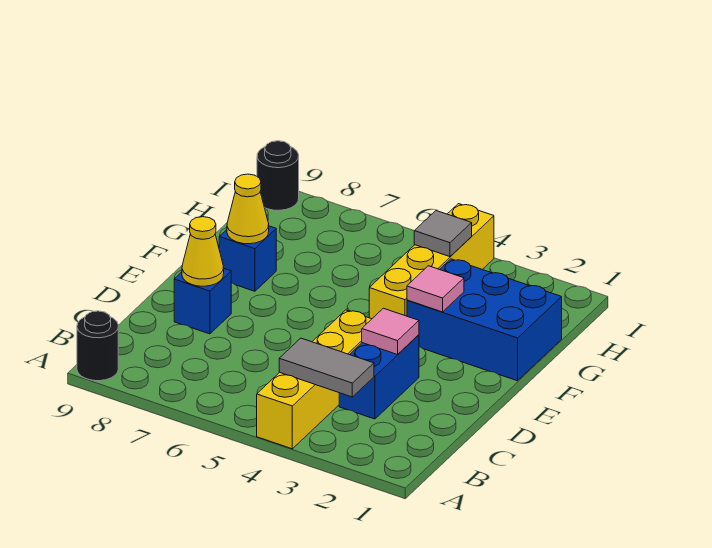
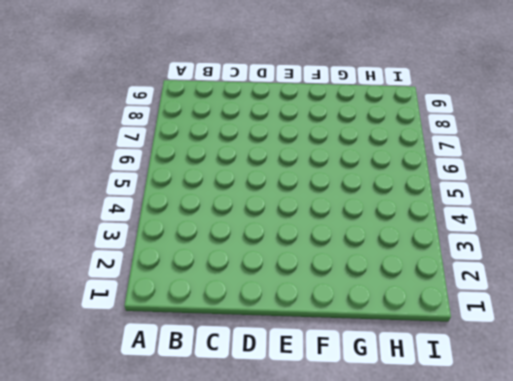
none -> yellow 1x4 brick [257,310,371,449]
none -> black 1x1 round brick [77,311,118,381]
none -> blue 1x2 brick [339,335,419,419]

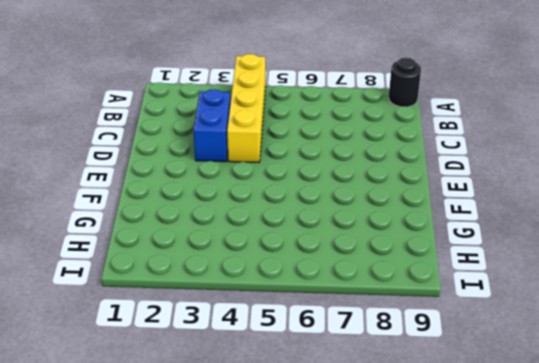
none -> blue 1x1 brick [174,269,231,334]
none -> blue 2x3 brick [407,259,562,381]
none -> yellow 1x4 brick [369,204,494,319]

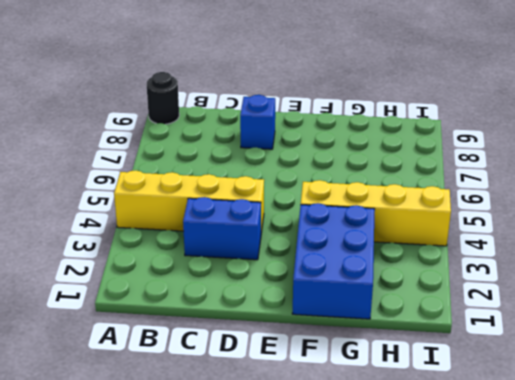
none -> blue 1x1 brick [219,226,276,291]
none -> black 1x1 round brick [257,141,299,210]
none -> grey 1x2 tile [279,338,374,397]

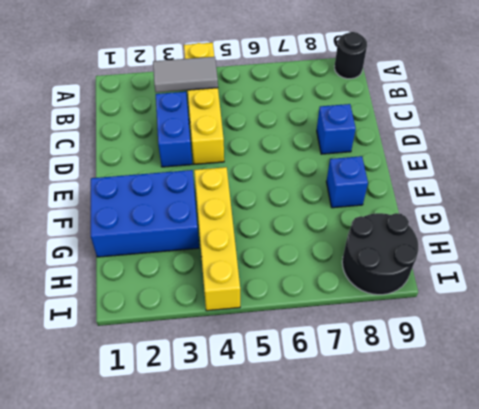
black 2x2 round brick [342,213,418,295] -> black 1x1 round brick [257,141,299,210]
none -> pink 1x1 tile [362,308,419,355]
none -> yellow 1x1 cone [182,217,224,286]
none -> pink 1x1 tile [407,266,464,312]

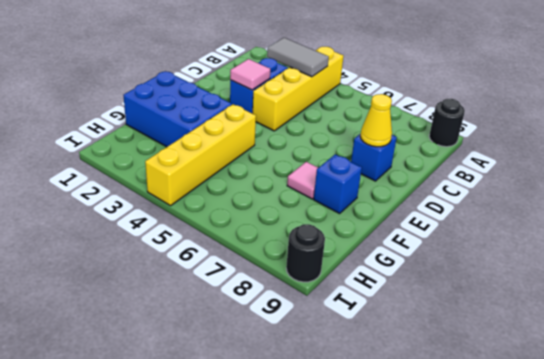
pink 1x1 tile [287,162,318,199] -> pink 1x1 tile moved to [407,266,464,312]
none -> yellow 1x1 cone [227,174,269,244]
none -> grey 1x1 tile [414,211,472,257]

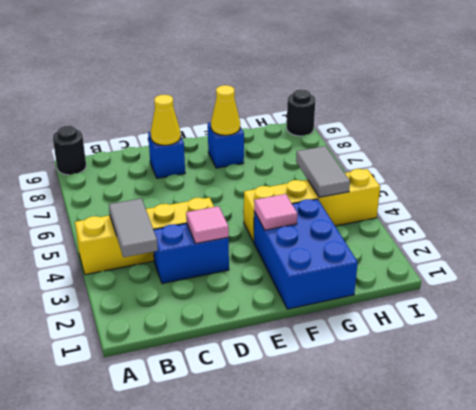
grey 1x2 tile [296,146,350,197] -> grey 1x1 tile [414,211,472,257]

